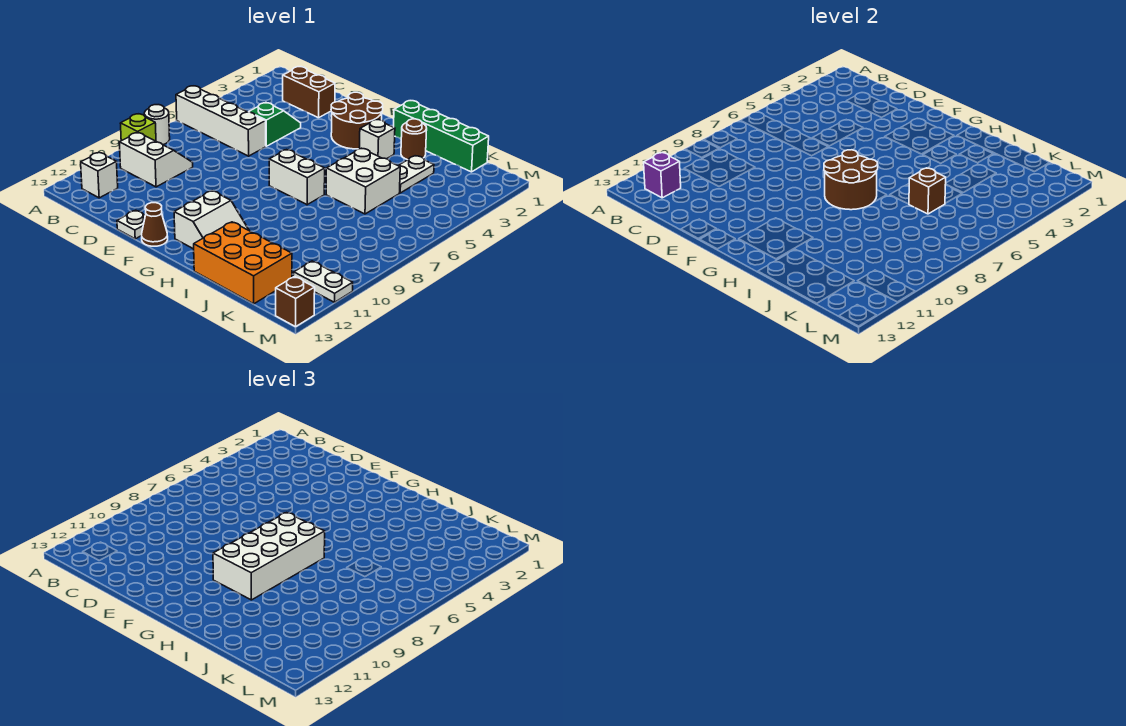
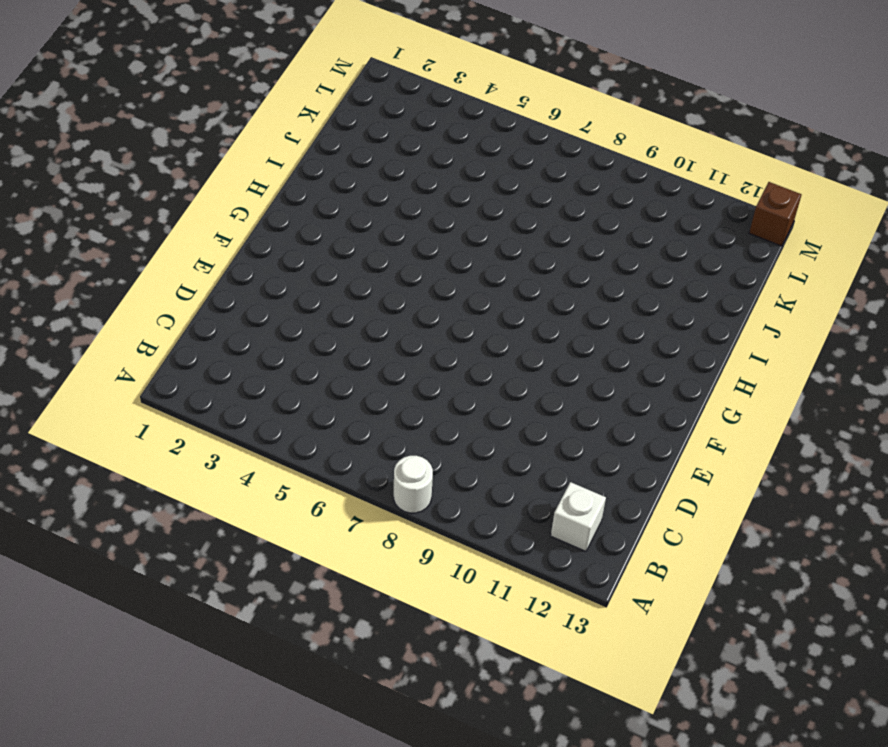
none -> white 1x4 brick [176,86,266,156]
none -> lime 1x1 brick [120,114,156,141]
none -> white 2x2 slope [119,133,193,187]

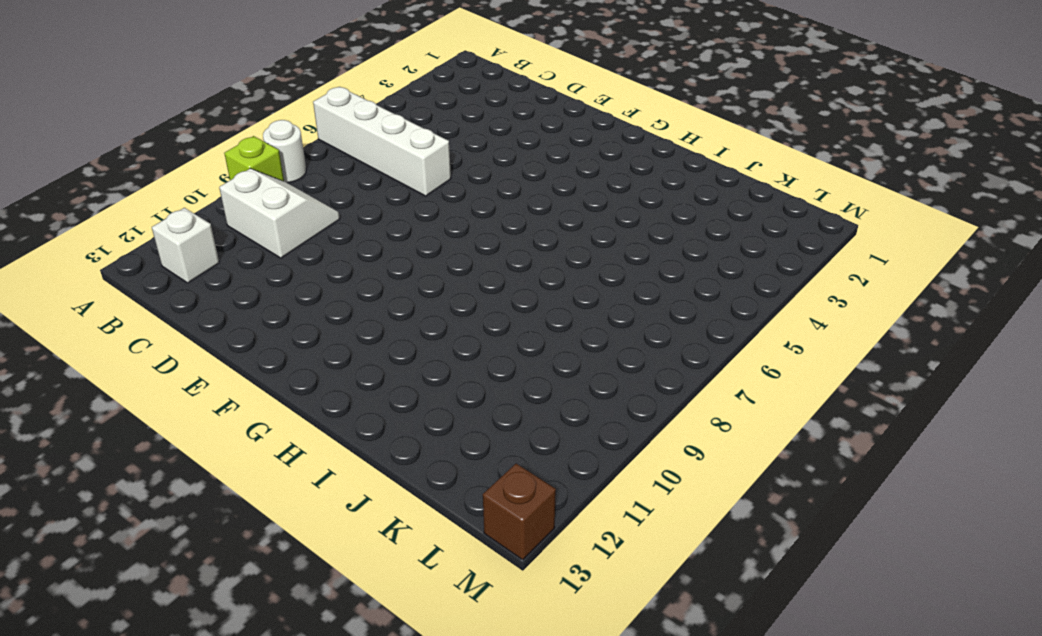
none -> brown 1x2 brick [283,67,335,118]
none -> green 1x2 slope [249,103,301,146]
none -> white 1x1 plate [117,210,145,239]

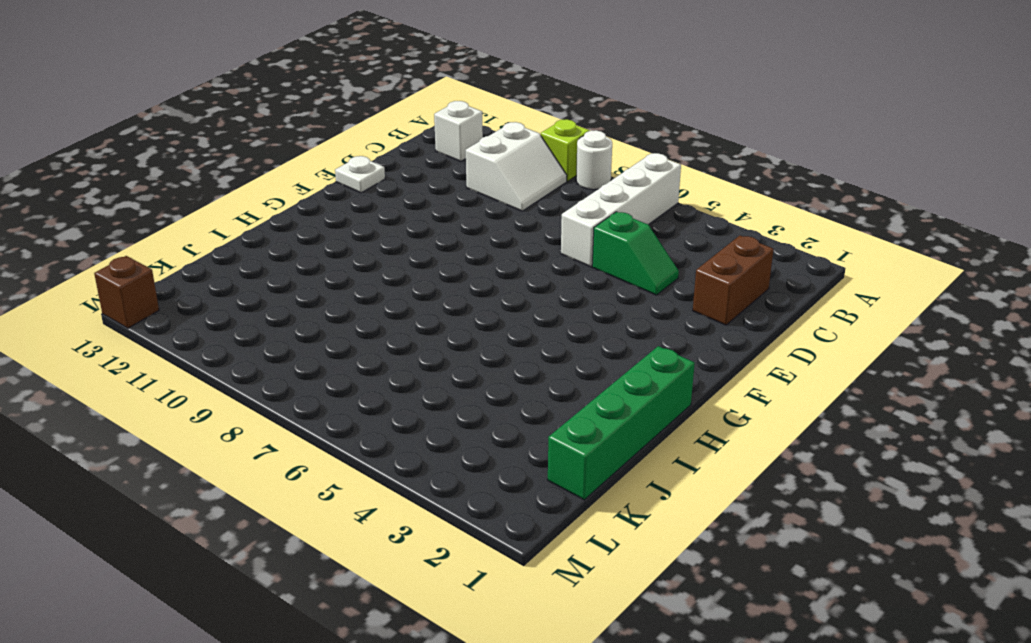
none -> brown 2x2 round brick [331,92,383,149]
none -> brown 1x1 cone [142,203,168,246]
none -> white 1x2 brick [269,150,325,205]

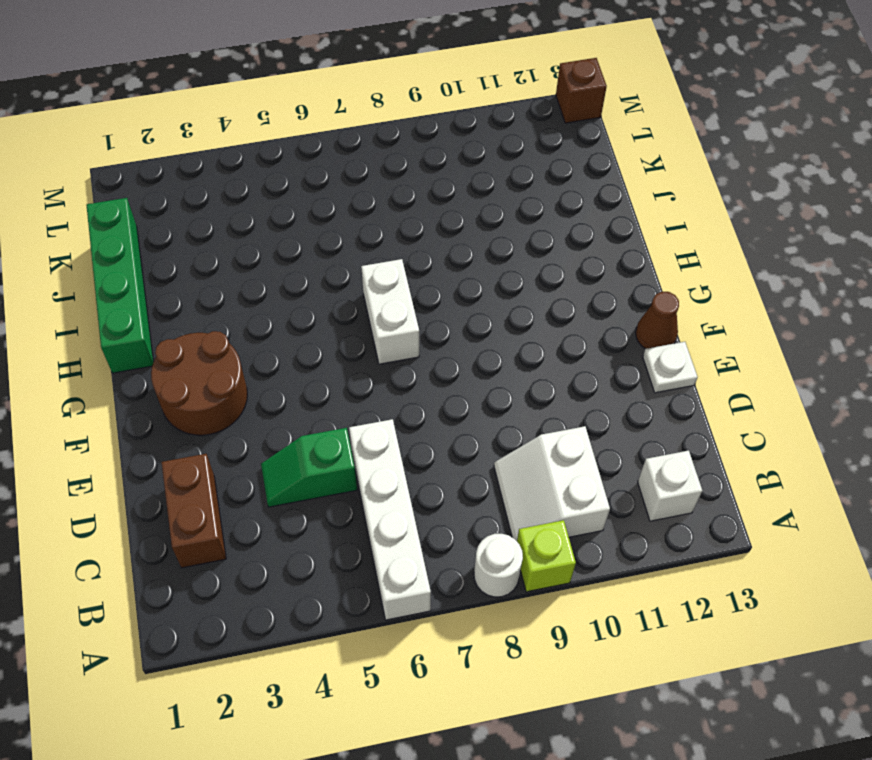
none -> white 2x2 slope [174,191,249,249]
none -> white 1x1 brick [359,120,395,159]
none -> brown 1x1 round brick [401,119,427,160]

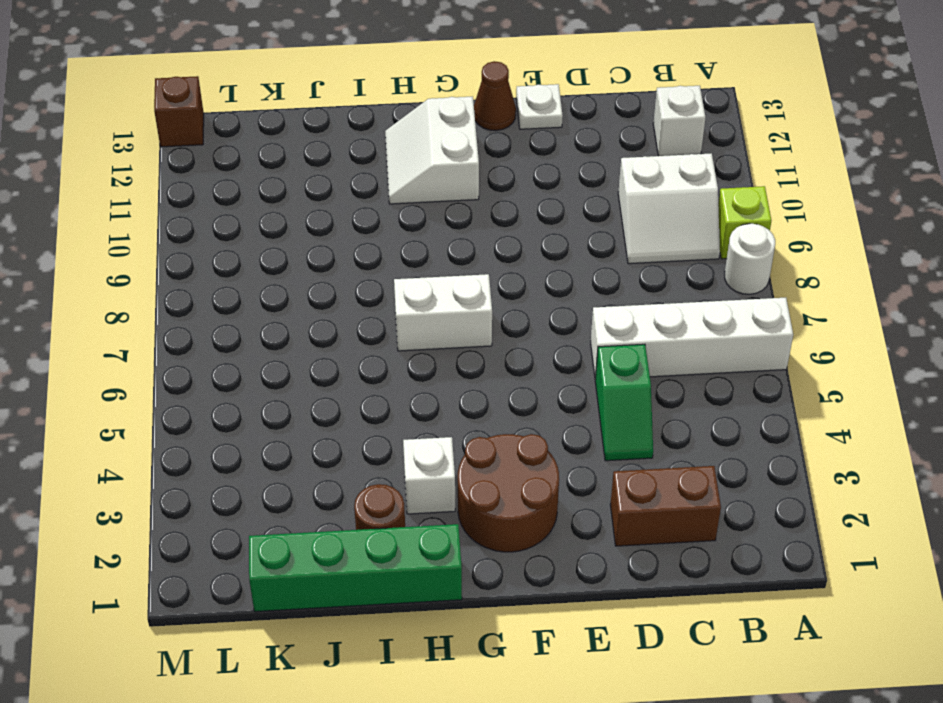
none -> white 2x2 brick [326,148,400,214]
none -> orange 2x3 brick [194,222,292,304]
none -> white 1x2 plate [398,156,434,193]

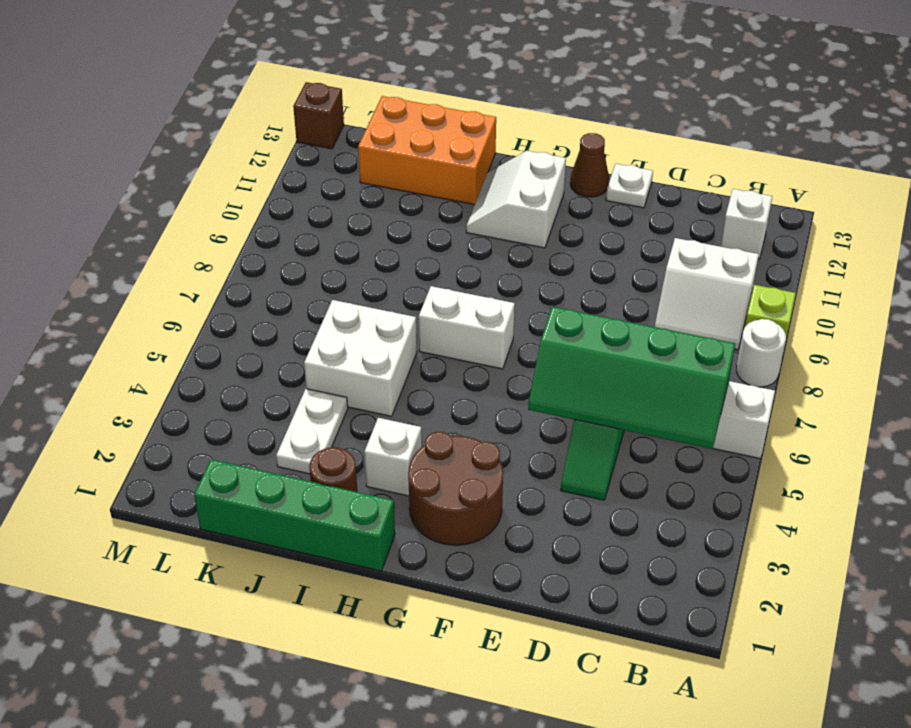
green 2x4 slope [528,307,735,449] -> none
none -> brown 1x2 brick [283,67,335,118]
none -> white 1x2 plate [294,261,353,302]
none -> purple 1x1 brick [644,153,681,198]

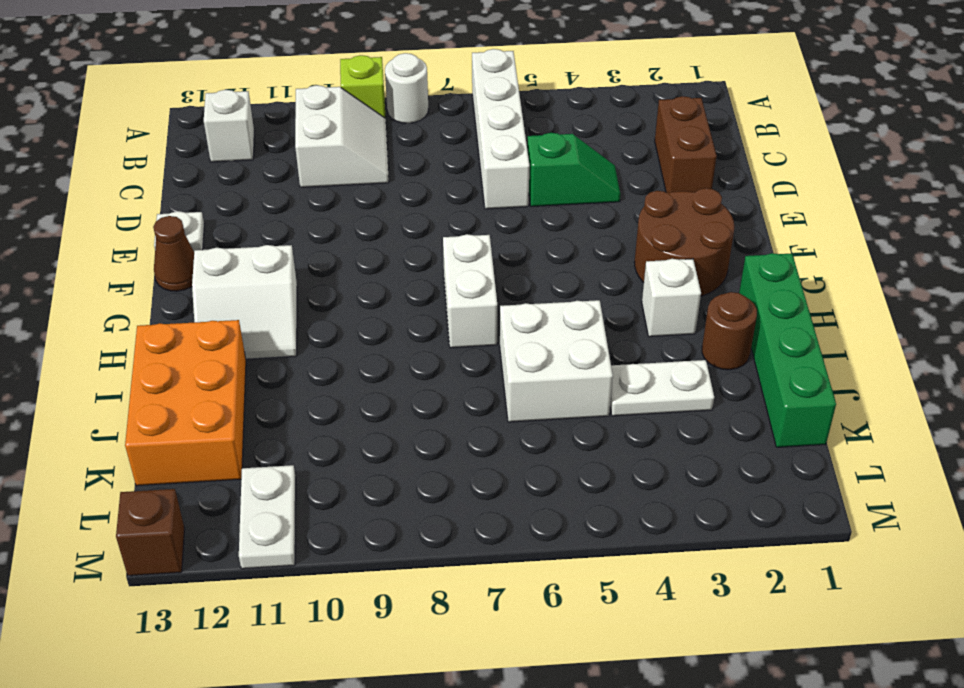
none -> purple 1x1 brick [644,153,681,198]
none -> brown 2x2 round brick [824,150,878,210]
none -> brown 1x1 brick [909,168,946,214]

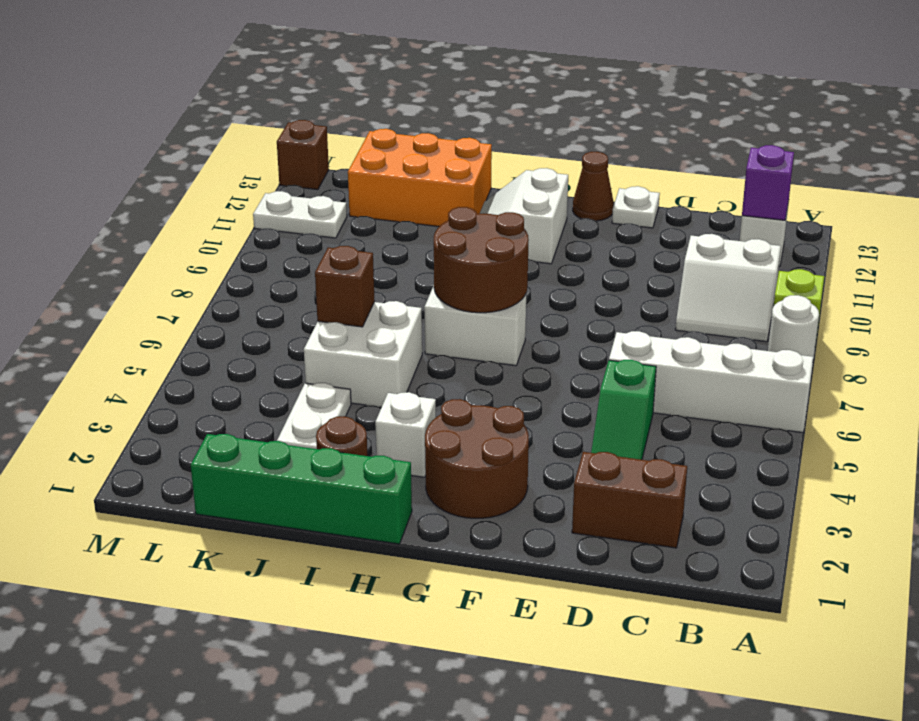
none -> white 2x4 brick [213,513,325,600]

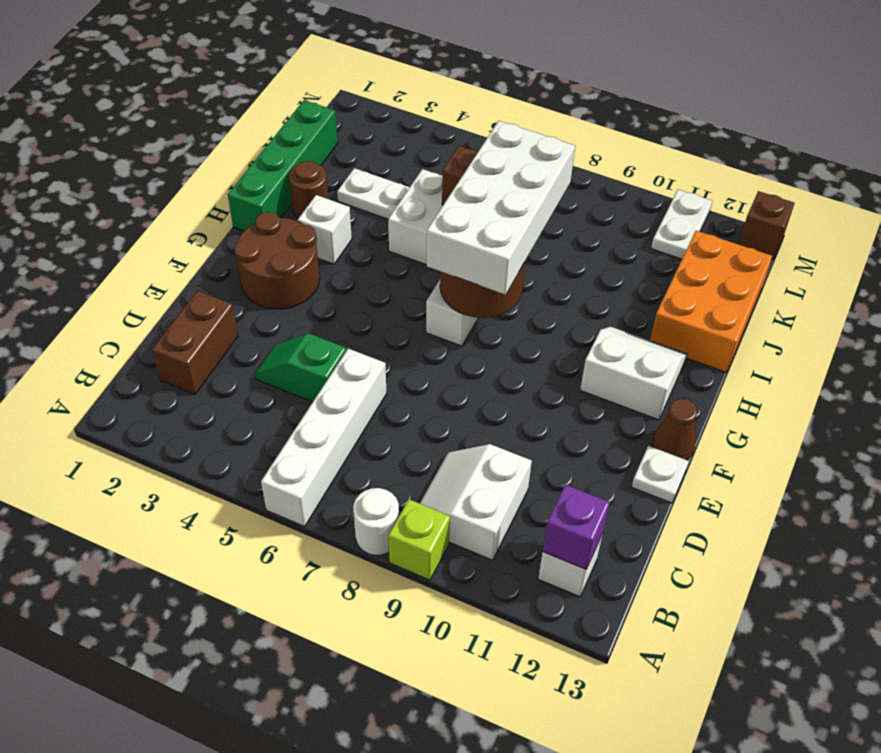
white 2x4 brick [427,121,575,295] -> white 2x4 brick turned to [213,513,325,600]

